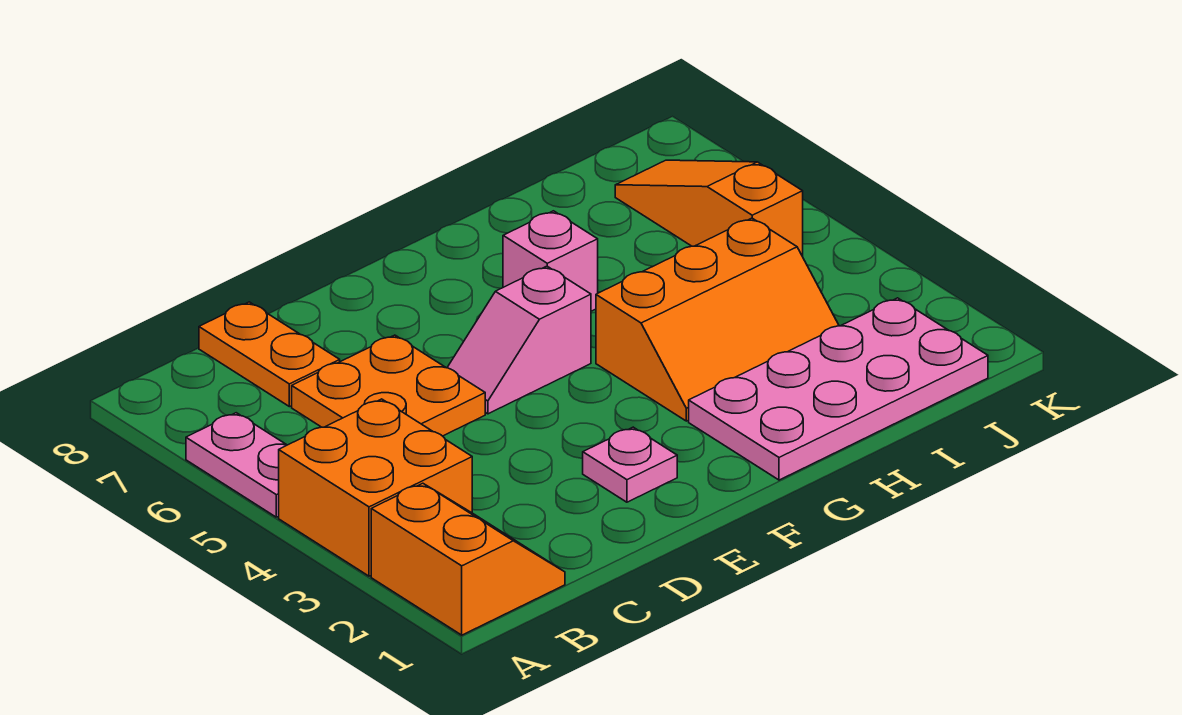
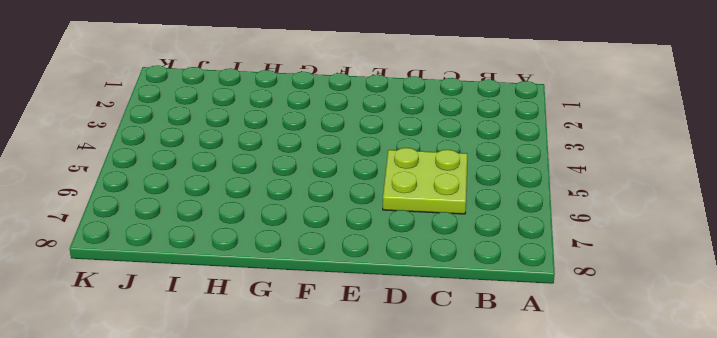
lime 2x2 plate [383,148,467,214] -> orange 2x2 plate [292,335,485,436]
none -> orange 2x2 slope [371,483,565,635]
none -> orange 2x2 brick [279,399,472,576]

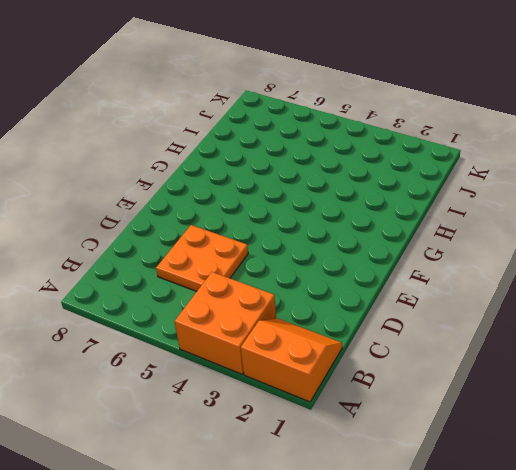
none -> pink 1x2 plate [186,413,287,517]
none -> orange 1x2 plate [199,302,340,407]

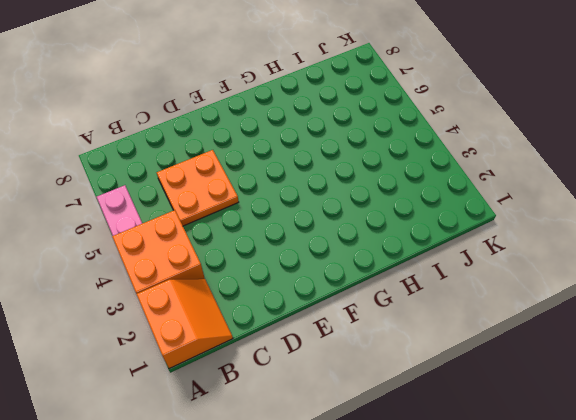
none -> orange 1x2 plate [199,302,340,407]
none -> pink 1x1 plate [583,427,677,502]

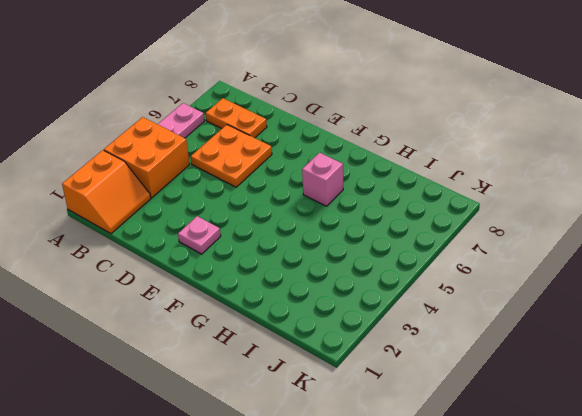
orange 1x2 plate [206,98,267,138] -> orange 1x2 plate turned to [199,302,340,407]
none -> pink 1x2 slope [447,266,591,414]
none -> pink 2x4 plate [689,298,988,480]

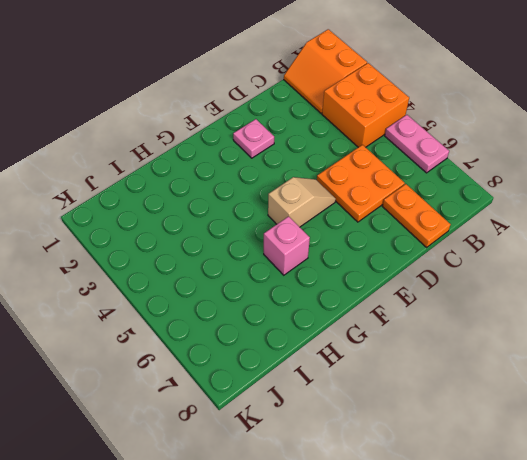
tan 1x2 slope [268,177,336,227] -> pink 1x2 slope [447,266,591,414]
none -> pink 2x4 plate [689,298,988,480]
none -> orange 2x3 slope [596,218,839,421]

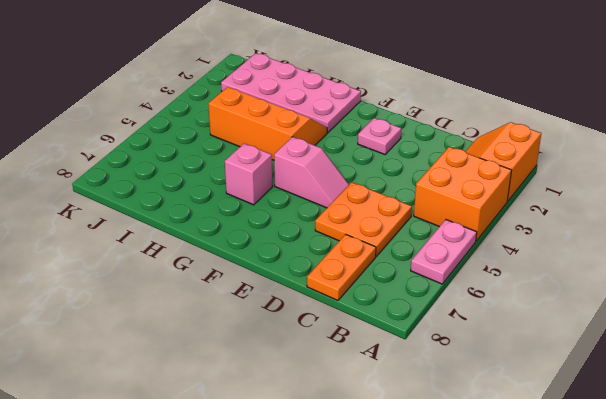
none -> orange 1x3 slope [615,160,803,256]

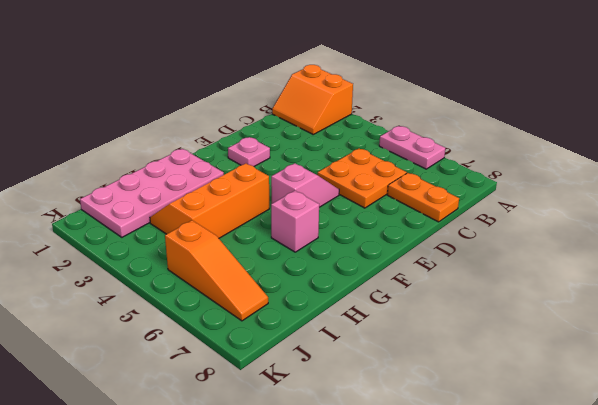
none -> orange 2x2 brick [279,399,472,576]

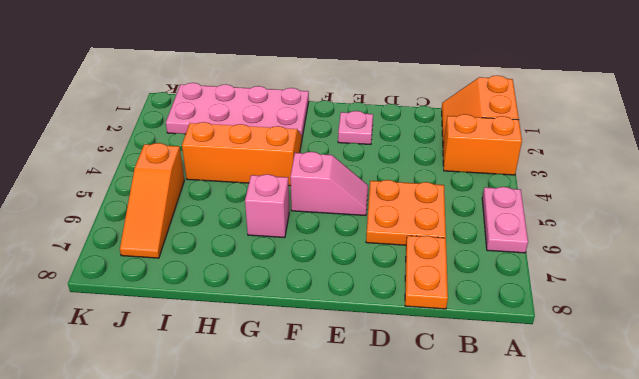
orange 1x2 brick [443,114,522,175] -> orange 2x2 brick [279,399,472,576]

